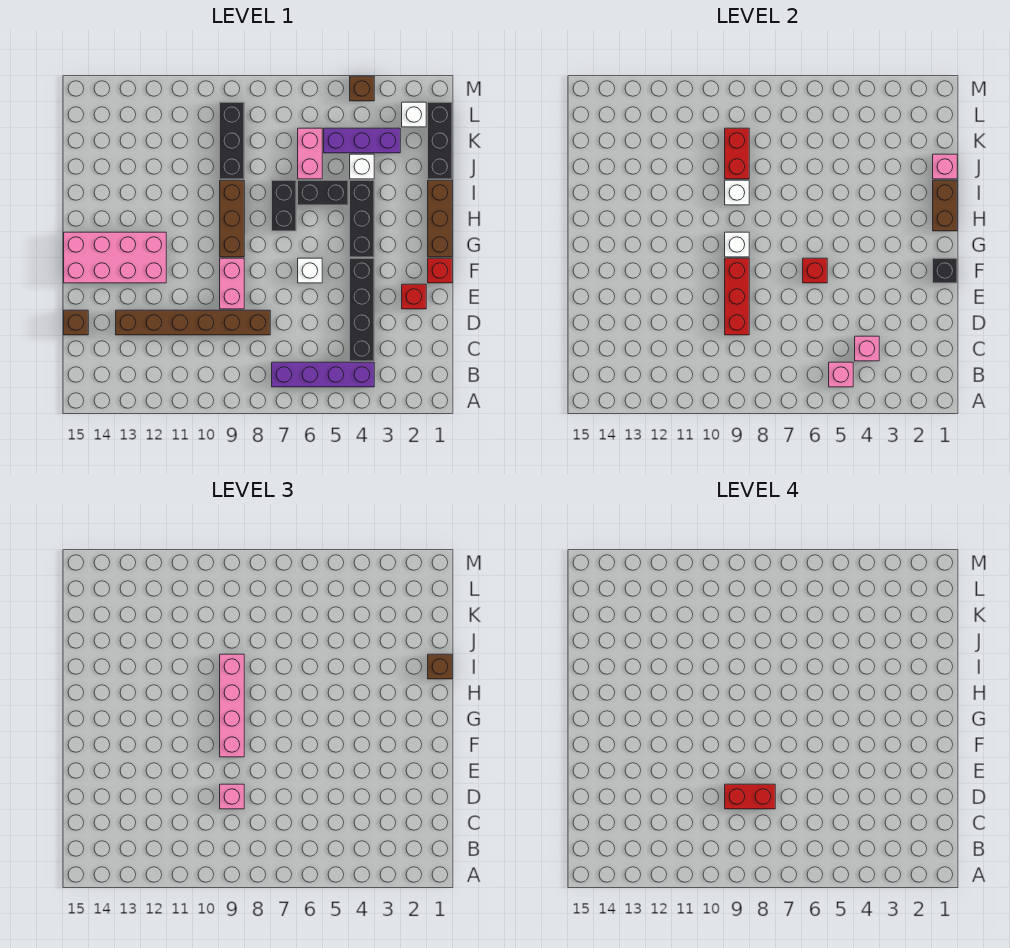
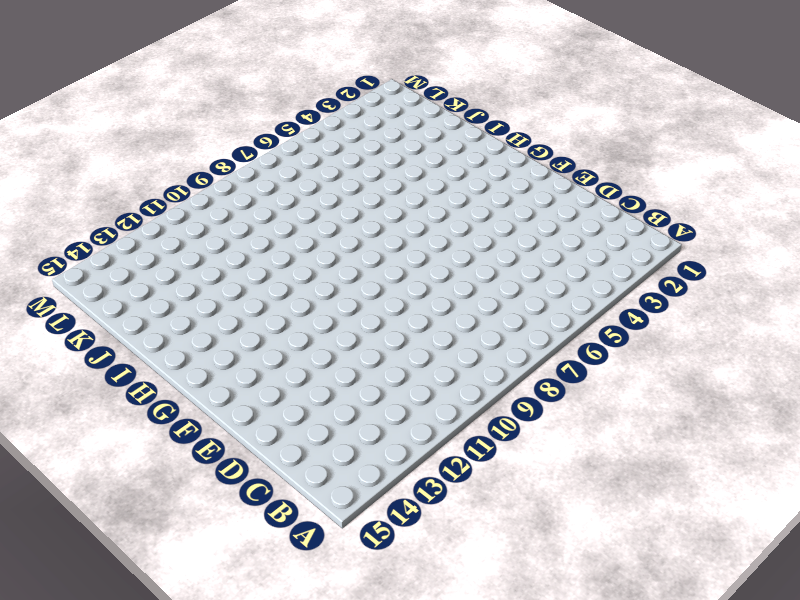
none -> purple 1x4 brick [272,362,374,387]
none -> black 1x4 brick [350,258,374,361]
none -> brown 1x6 brick [116,310,270,335]
none -> brown 1x1 brick [64,310,88,335]

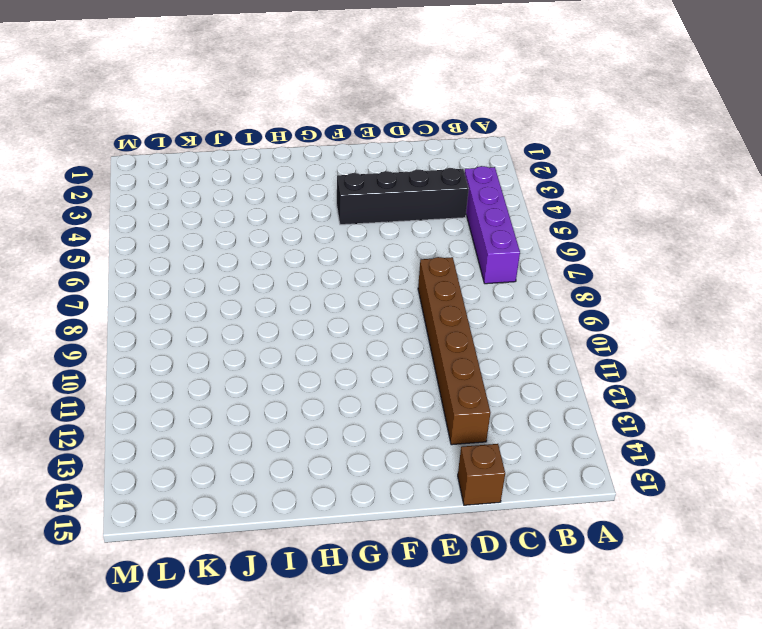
none -> red 1x1 brick [402,284,426,309]
none -> pink 1x2 brick [220,258,244,309]
none -> red 1x1 brick [428,258,452,283]
none -> white 1x1 brick [298,258,322,283]

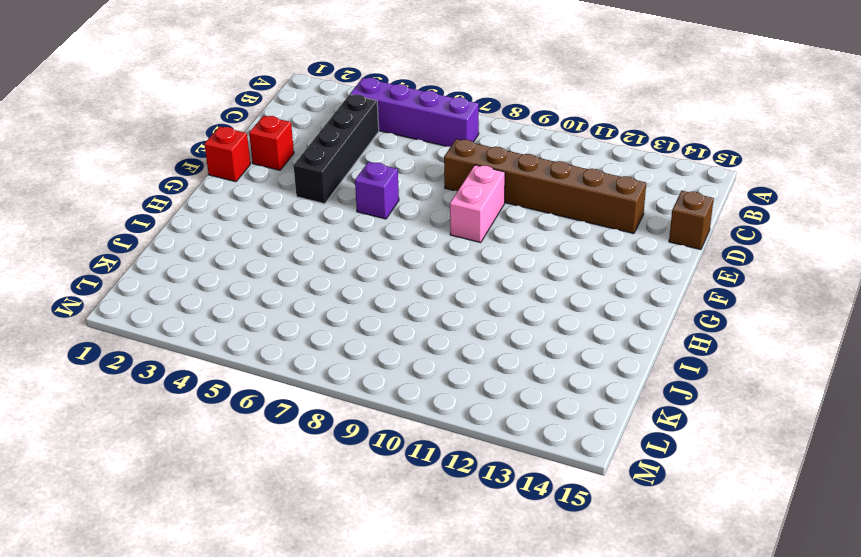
purple 1x1 brick [355,162,399,219] -> white 1x1 brick [298,258,322,283]
none -> pink 2x4 brick [64,232,166,283]
none -> brown 1x3 brick [428,180,452,257]
none -> black 1x3 brick [350,180,374,257]
none -> brown 1x3 brick [220,180,244,257]

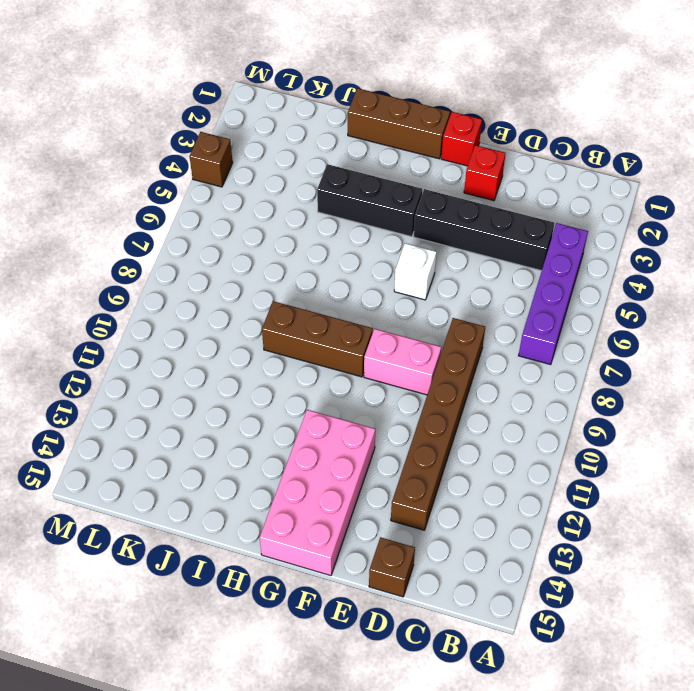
none -> black 1x2 brick [272,180,296,231]
none -> black 1x2 brick [298,180,348,205]
none -> black 1x3 brick [428,102,452,179]
none -> white 1x1 brick [350,154,374,179]

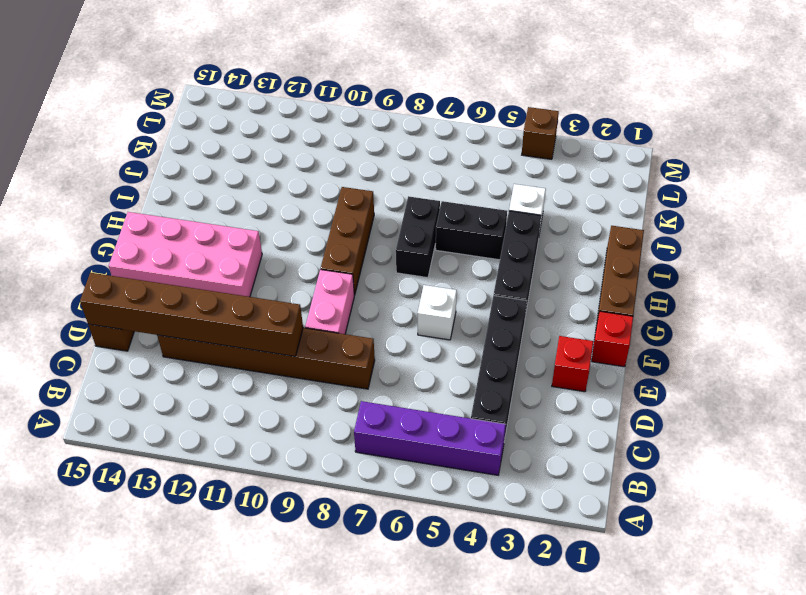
brown 1x6 brick [80,273,303,356] -> none
none -> black 1x3 brick [428,102,452,179]
none -> pink 1x2 brick [298,128,322,179]
none -> black 1x3 brick [220,102,244,179]
none -> purple 1x3 brick [324,128,400,153]

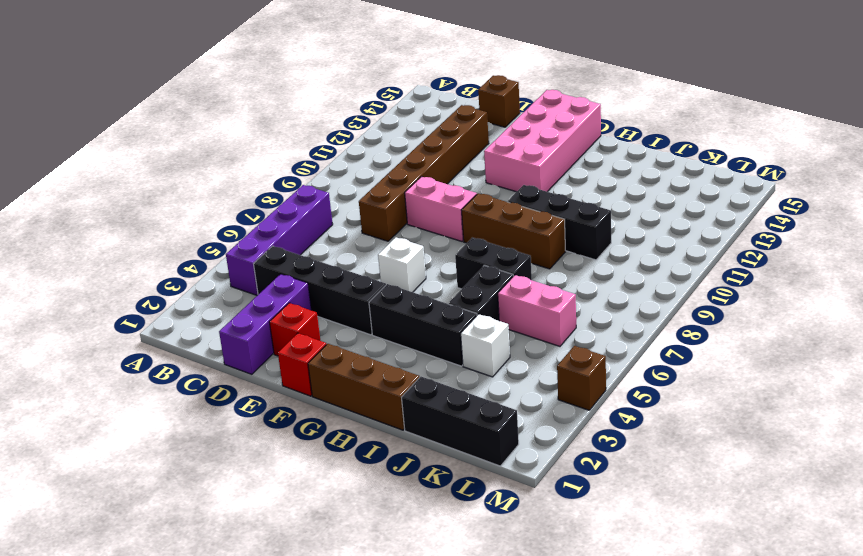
purple 1x3 brick [219,274,311,374] -> purple 1x3 brick moved to [324,128,400,153]
black 1x3 brick [508,185,611,260] -> black 1x3 brick moved to [220,102,244,179]
none -> white 1x1 brick [402,102,426,127]
none -> pink 1x1 brick [829,362,853,387]
none -> pink 1x1 brick [855,336,879,361]
none -> red 1x3 brick [725,258,749,335]

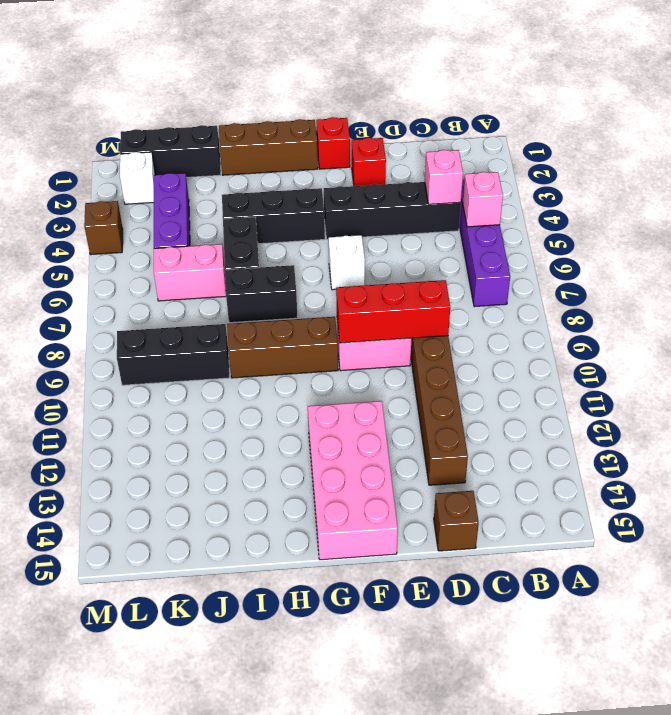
none -> white 1x1 brick [350,154,374,179]
none -> black 1x1 brick [933,258,957,283]
none -> red 1x1 brick [803,258,827,283]
none -> white 1x1 brick [725,232,749,257]

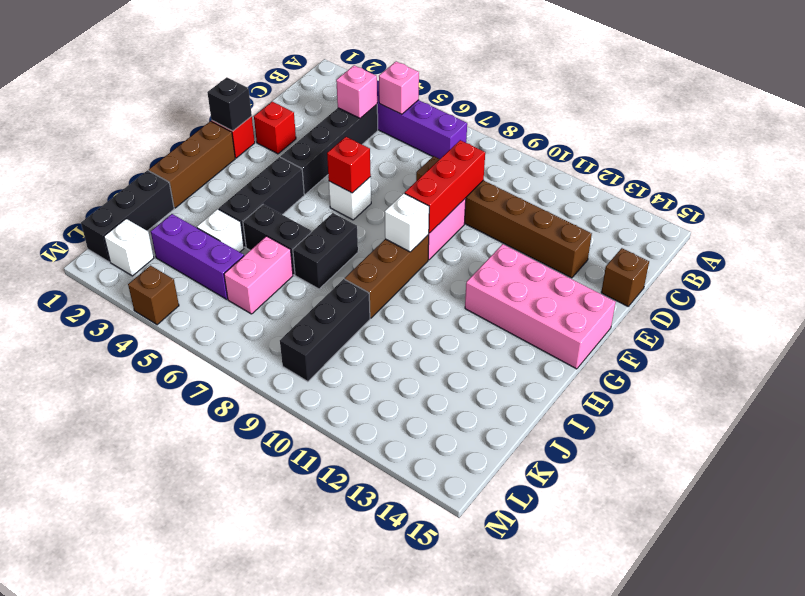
none -> brown 1x2 brick [933,180,957,231]
none -> white 1x1 brick [725,180,749,205]
none -> pink 1x1 brick [933,154,957,179]
none -> red 1x2 brick [725,128,749,179]

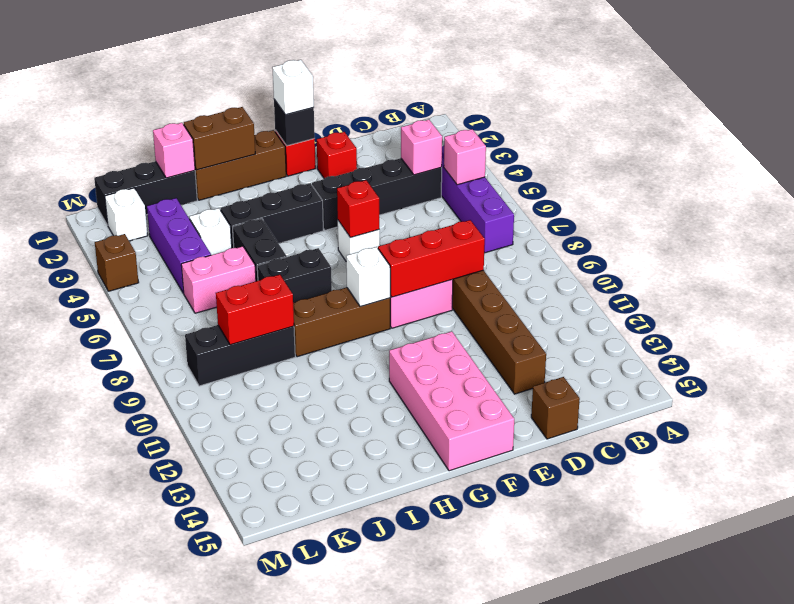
white 1x1 brick [272,60,314,115] -> white 1x1 brick moved to [725,180,749,205]
none -> pink 1x1 brick [220,784,244,809]
none -> pink 1x4 brick [220,654,244,757]
none -> brown 1x1 brick [428,654,452,679]
none -> red 1x2 brick [725,784,775,809]

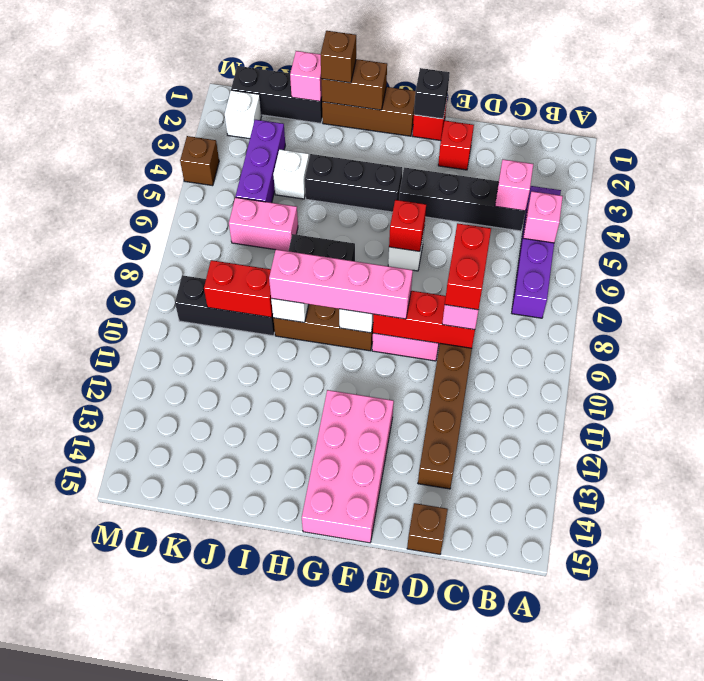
none -> black 1x2 brick [298,180,348,205]

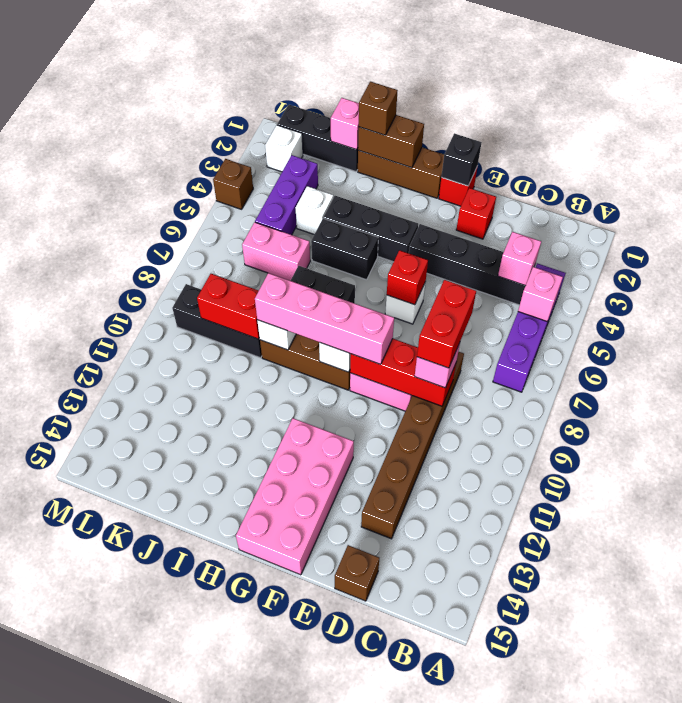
black 1x2 brick [311,218,378,280] -> black 1x2 brick turned to [298,180,348,205]

